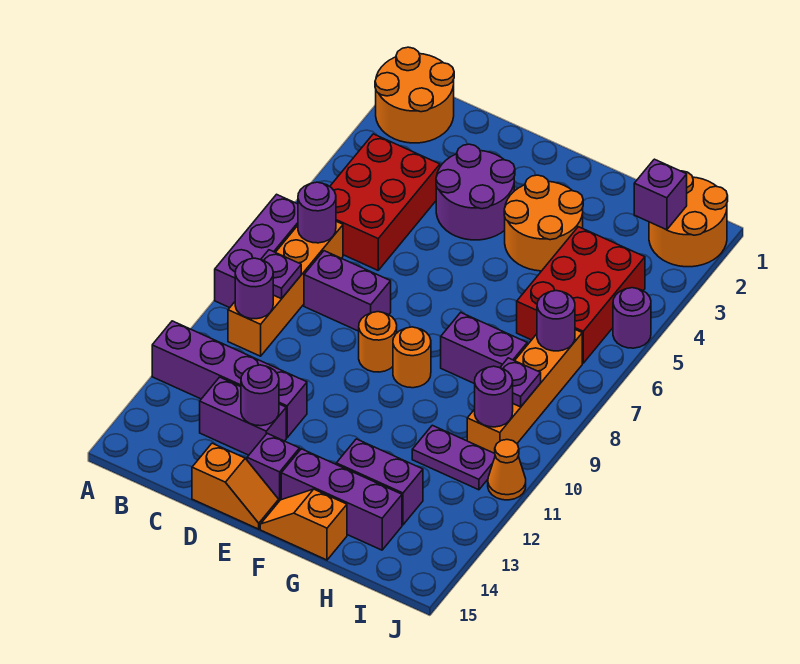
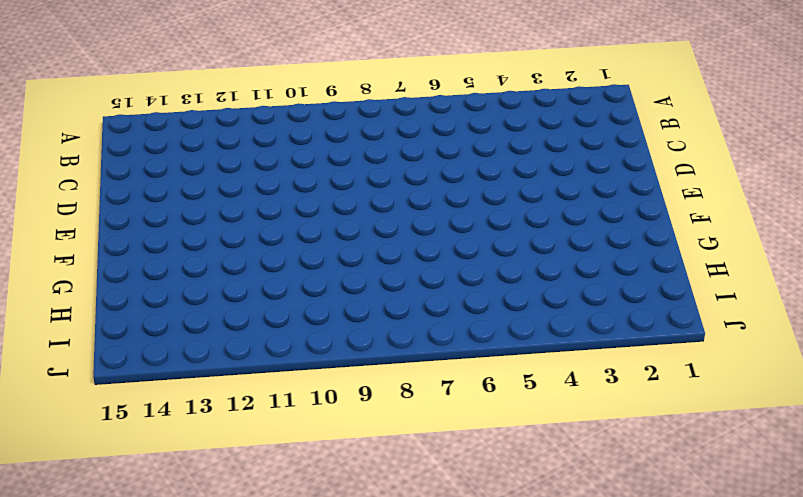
none -> orange 2x2 round brick [375,47,454,143]
none -> purple 1x3 brick [215,194,298,308]
none -> purple 1x4 brick [152,321,307,438]
none -> red 2x3 brick [330,134,440,270]

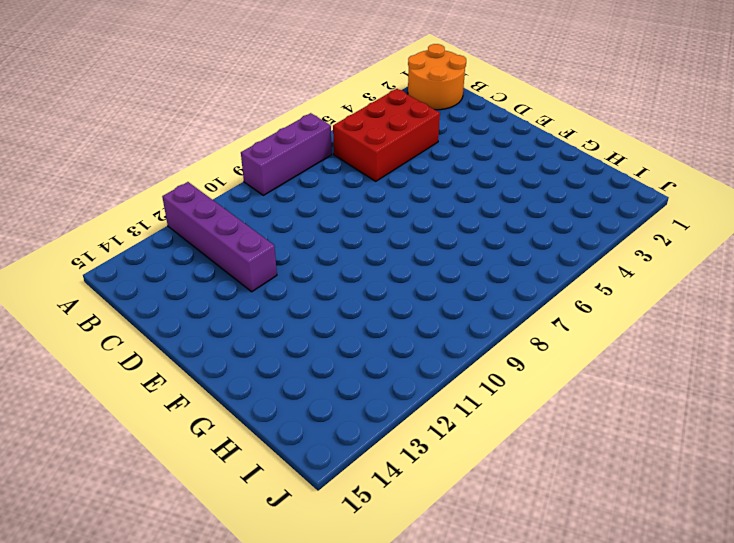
none -> orange 1x4 brick [228,221,343,356]
none -> purple 1x2 brick [304,251,391,331]
none -> purple 1x2 brick [200,377,286,455]
none -> purple 2x2 round brick [436,144,515,240]

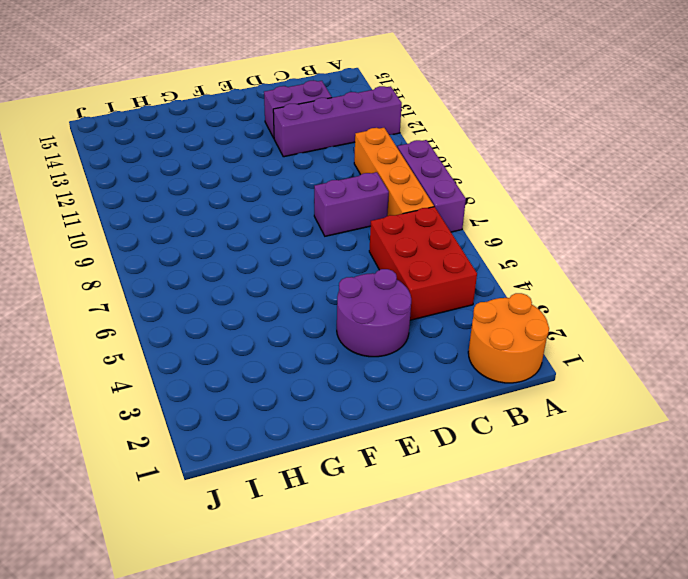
none -> orange 1x2 slope [192,443,279,529]
none -> orange 1x1 round brick [359,312,397,372]
none -> purple 1x1 brick [247,433,300,501]
none -> orange 2x2 round brick [504,175,583,271]

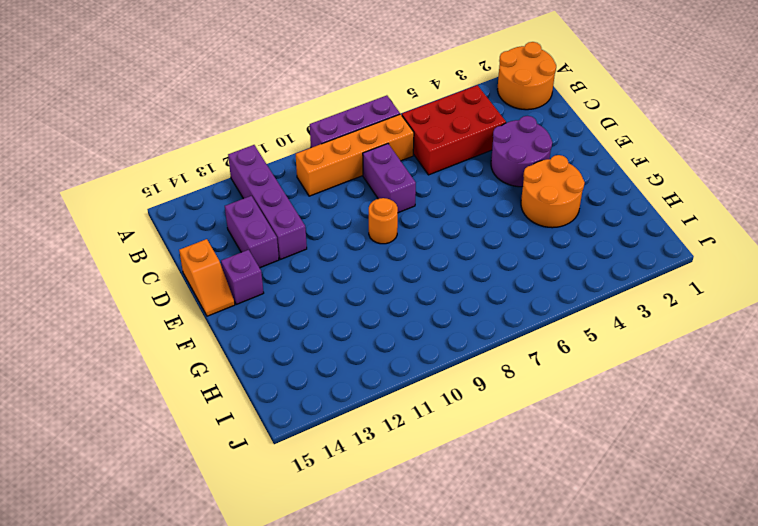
none -> orange 1x1 round brick [393,327,431,388]
none -> purple 1x3 brick [281,449,402,550]
none -> orange 1x2 slope [260,489,347,560]
none -> purple 1x2 brick [441,313,527,384]

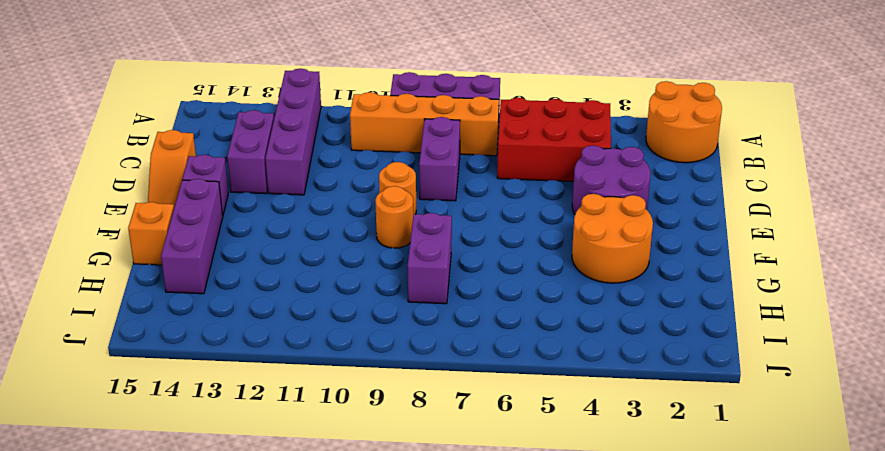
none -> purple 1x2 brick [336,439,423,525]
none -> red 2x3 brick [517,227,645,363]
none -> purple 1x2 plate [412,425,495,490]
none -> orange 2x2 round brick [649,171,728,267]

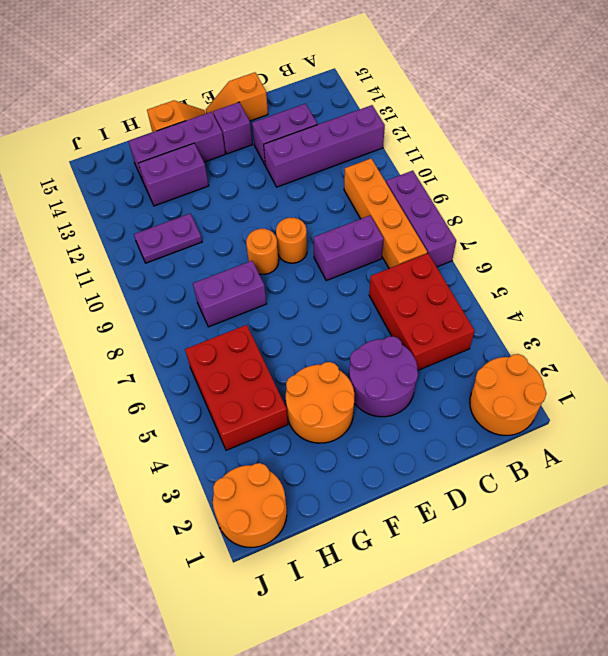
none -> orange 1x4 brick [467,330,582,453]
none -> purple 1x1 round brick [613,288,651,348]
none -> orange 1x1 cone [488,440,526,500]
none -> purple 1x1 round brick [298,182,336,243]

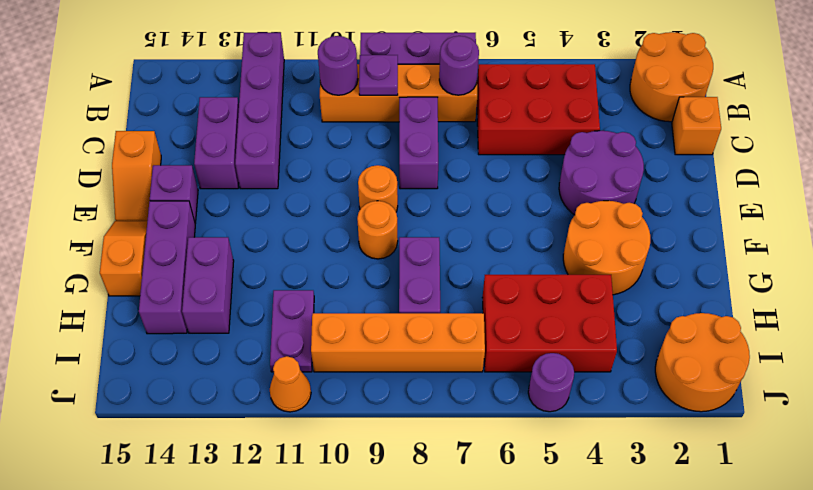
orange 1x1 brick [672,97,721,155] -> none
none -> purple 1x1 round brick [241,365,279,426]
none -> purple 1x1 brick [634,159,687,230]
none -> purple 1x1 round brick [537,291,575,351]
none -> purple 1x1 plate [500,358,541,407]

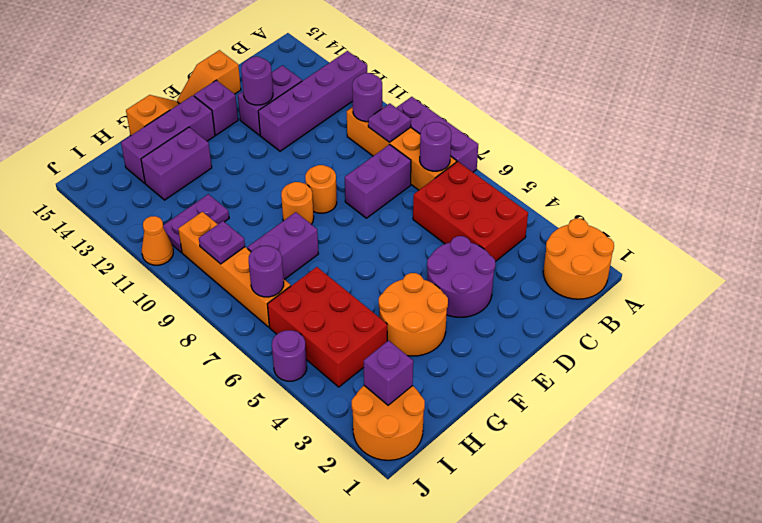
none -> purple 1x1 round brick [475,366,513,427]

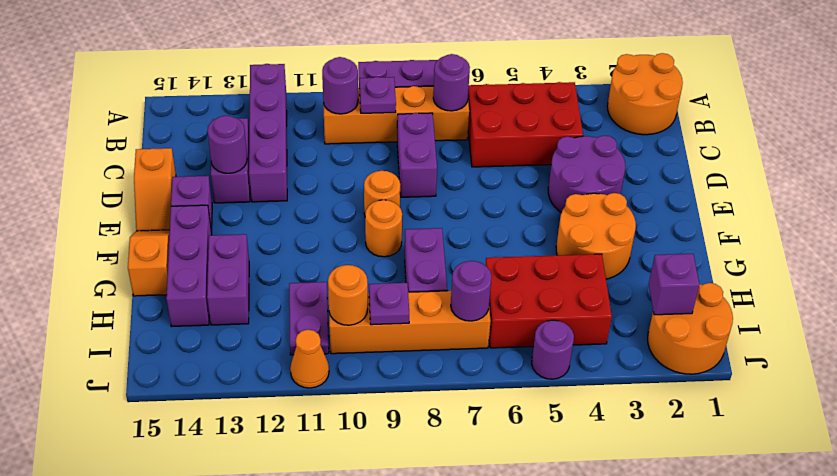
orange 1x1 round brick [328,265,368,325] -> purple 1x1 round brick [475,366,513,427]

